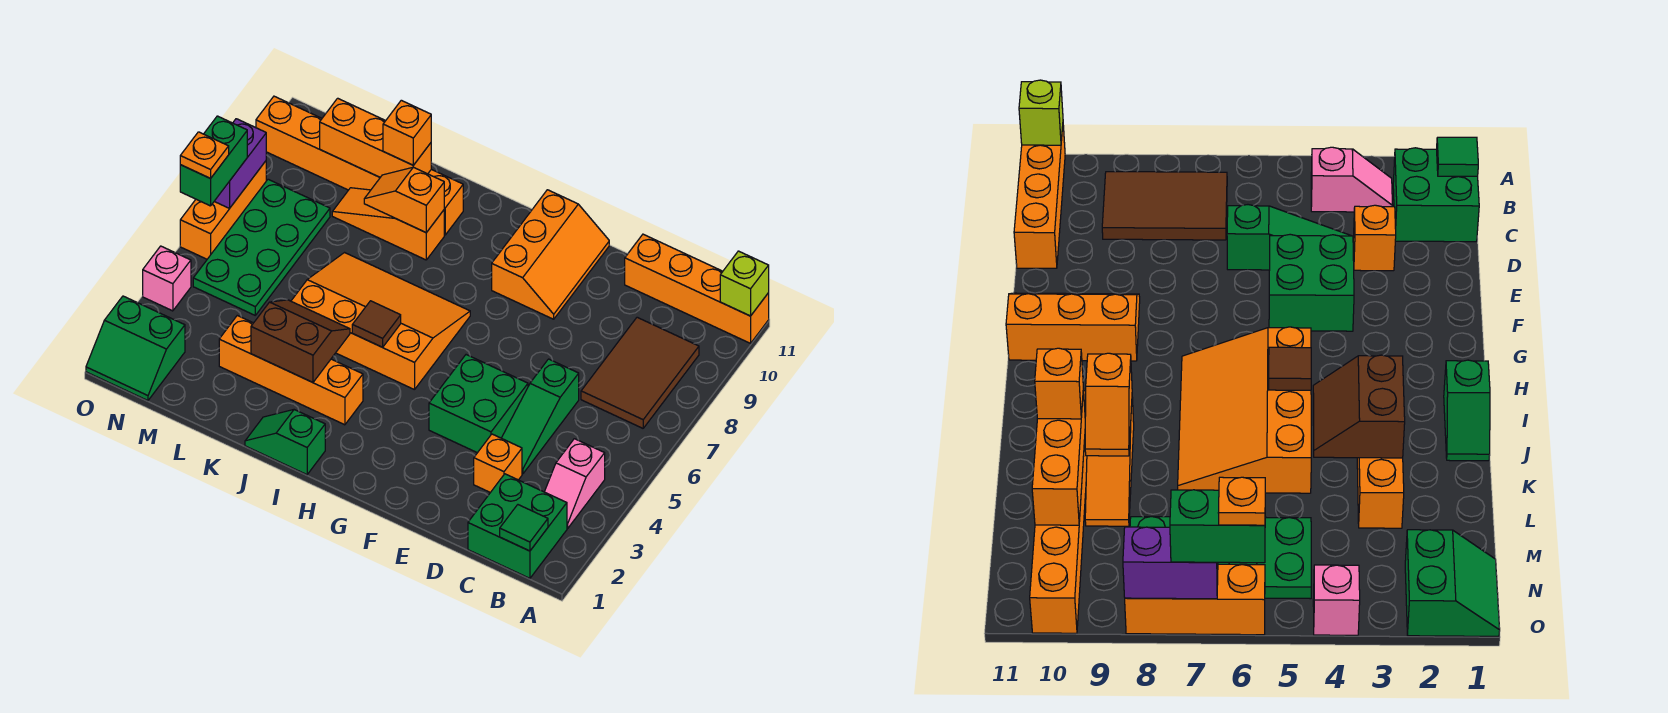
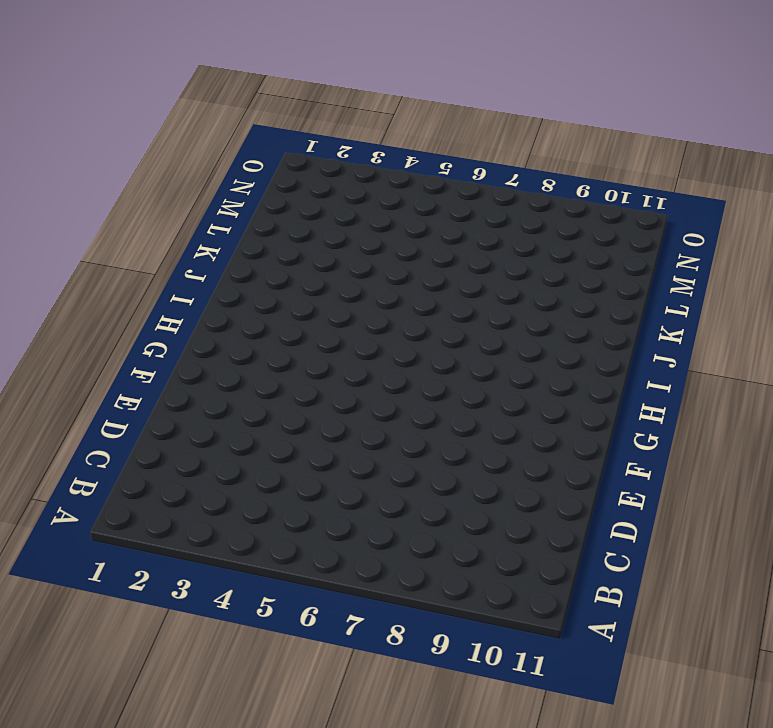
none -> orange 1x4 brick [625,234,769,343]
none -> green 2x2 brick [468,474,567,578]
none -> pink 1x2 slope [545,439,605,528]

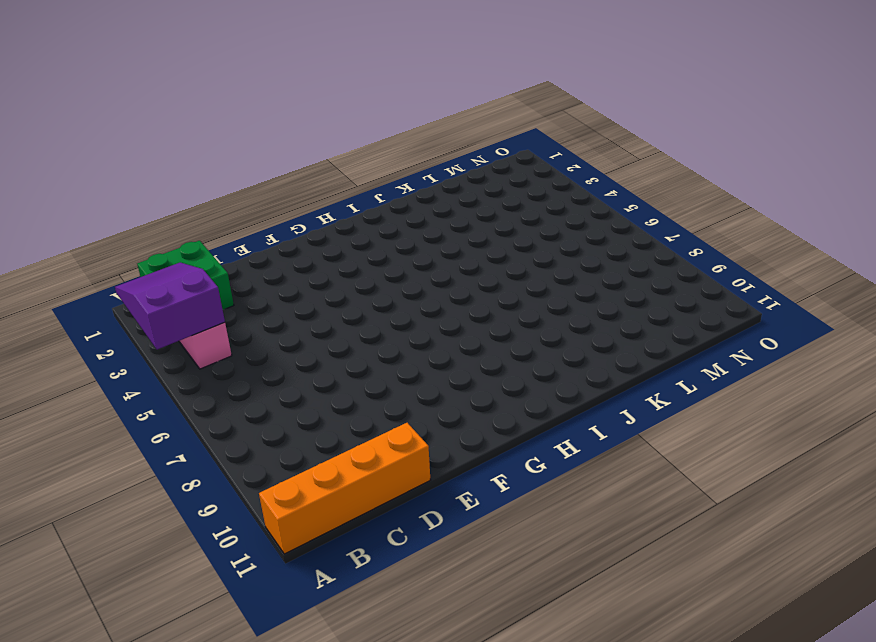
purple 2x3 slope [115,262,225,349] -> none
none -> brown 2x3 tile [581,317,699,428]
none -> orange 1x1 brick [474,434,522,493]
none -> green 1x3 slope [502,359,579,474]

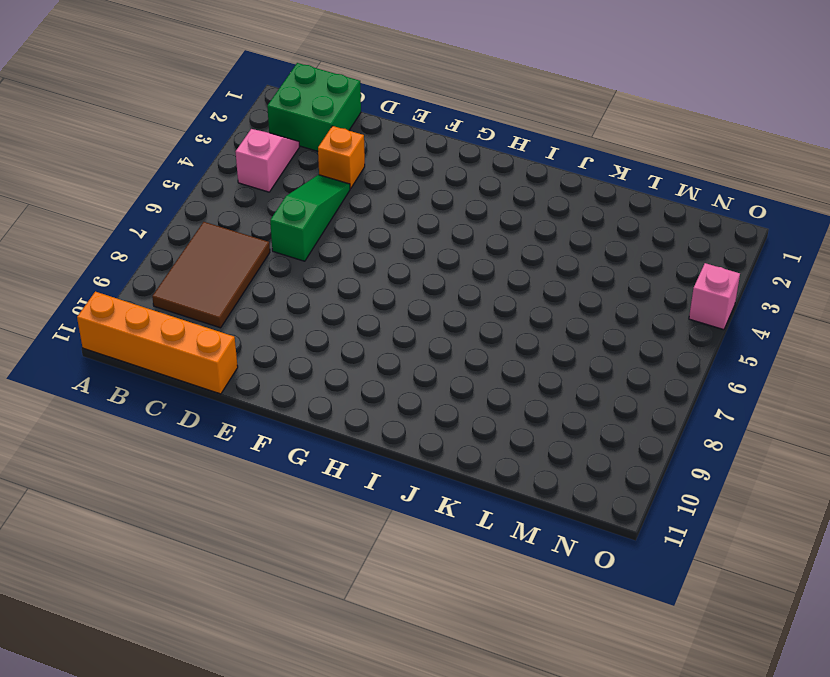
none -> green 2x2 brick [429,355,528,453]
none -> orange 2x3 slope [492,190,609,319]
none -> orange 3x4 slope [291,253,470,390]

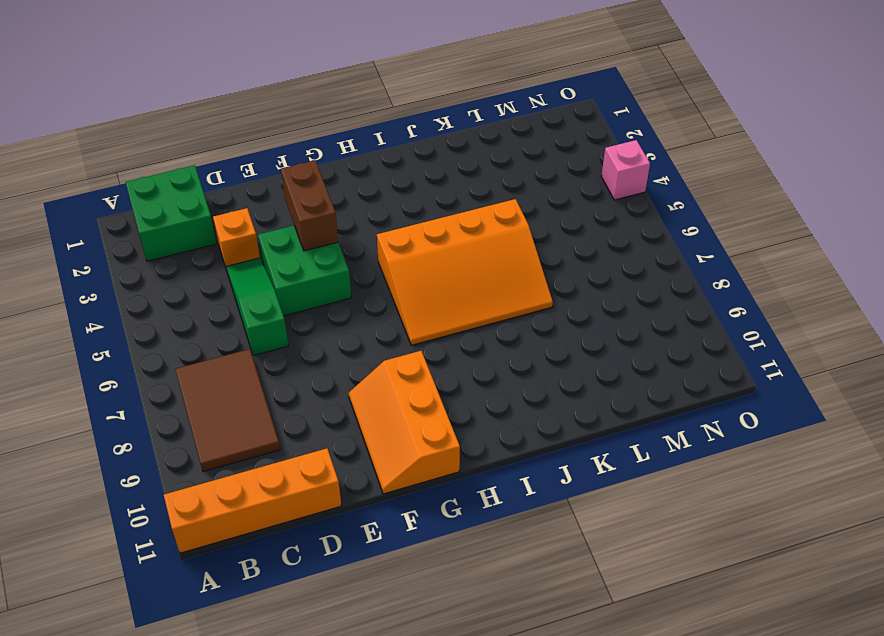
brown 1x2 brick [281,160,338,251] -> none
none -> pink 1x2 slope [545,439,605,528]
none -> green 1x2 slope [245,410,325,475]
none -> orange 1x4 brick [219,316,363,425]

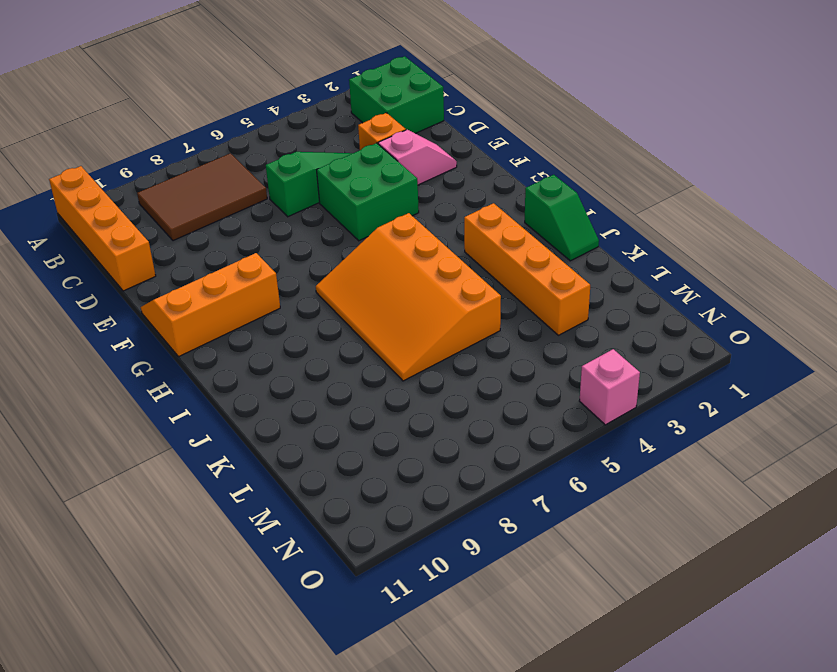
pink 1x2 slope [378,130,457,185] -> pink 1x2 slope moved to [545,439,605,528]
none -> orange 1x3 slope [332,188,444,260]
none -> orange 1x6 brick [256,96,463,235]
none -> green 2x4 plate [193,179,330,315]

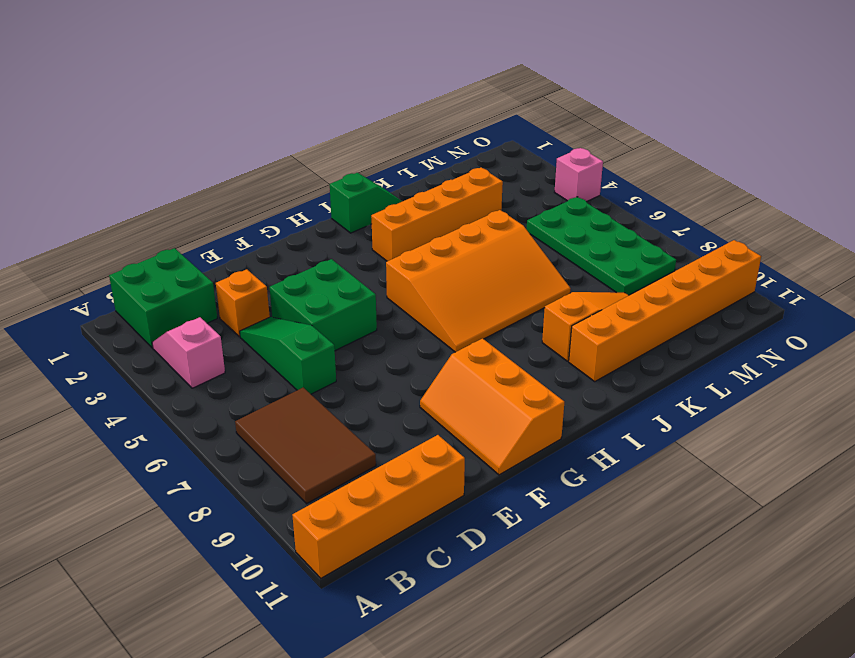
none -> green 2x2 slope [86,296,185,401]
none -> orange 1x3 brick [180,161,266,259]
none -> lime 1x1 brick [720,251,769,316]

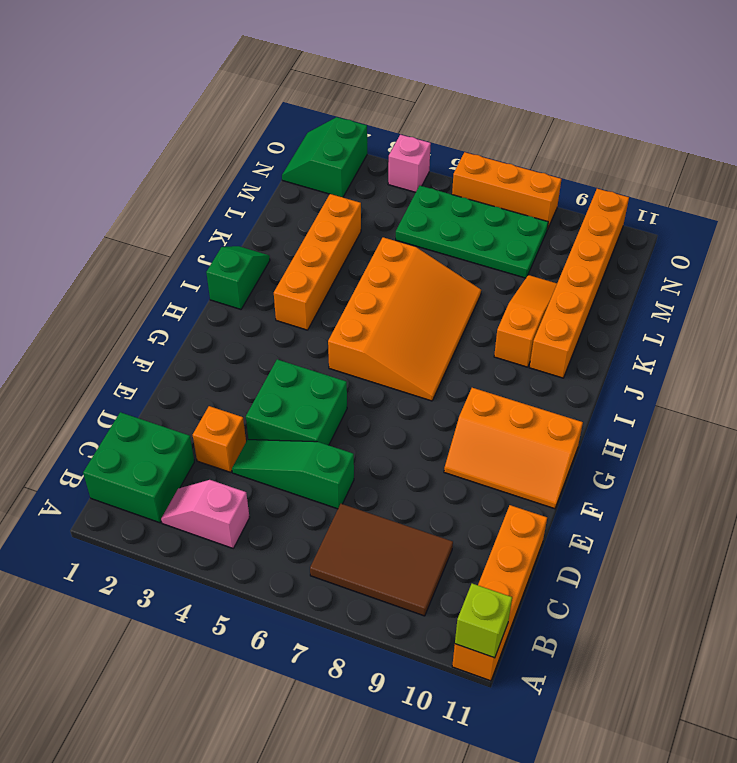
none -> green 1x1 tile [500,505,548,551]
none -> brown 1x1 tile [352,301,401,347]
none -> brown 2x2 slope [251,300,350,382]

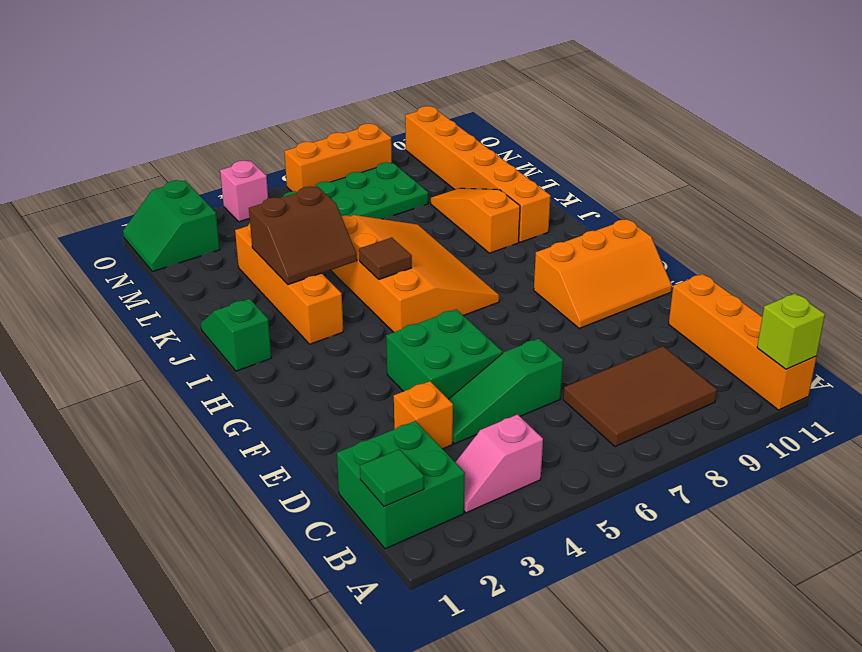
brown 2x2 slope [249,186,357,285] -> brown 2x2 slope turned to [251,300,350,382]
none -> orange 1x2 slope [364,167,444,232]
none -> orange 1x3 brick [320,98,431,177]
none -> purple 1x2 brick [214,119,266,209]

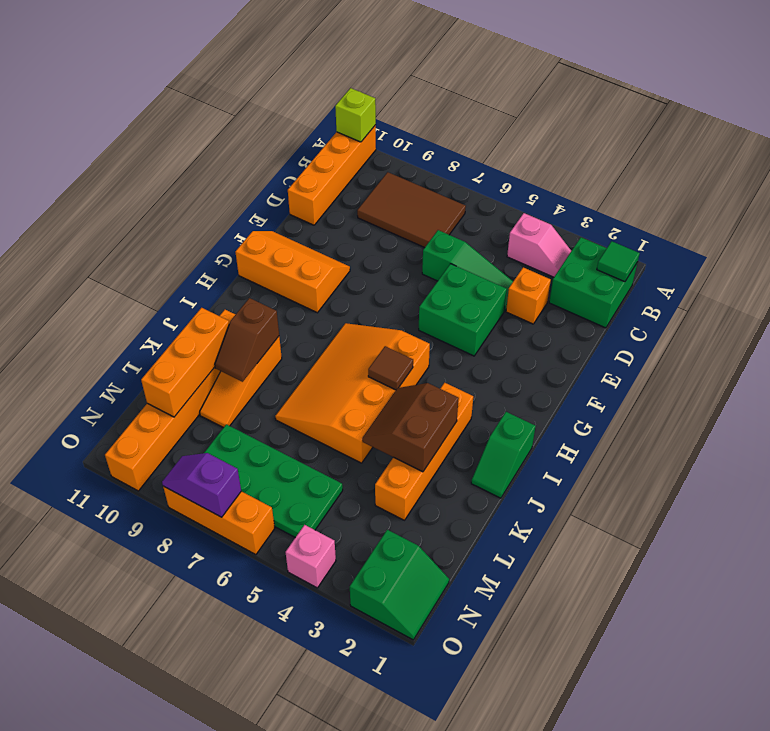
brown 1x2 slope [215,298,279,382] -> orange 1x2 slope [364,167,444,232]
purple 1x2 slope [162,453,241,517] -> purple 1x2 brick [214,119,266,209]
none -> orange 1x1 brick [383,100,431,165]
none -> green 1x2 brick [180,116,247,206]
none -> orange 1x1 plate [180,132,229,178]

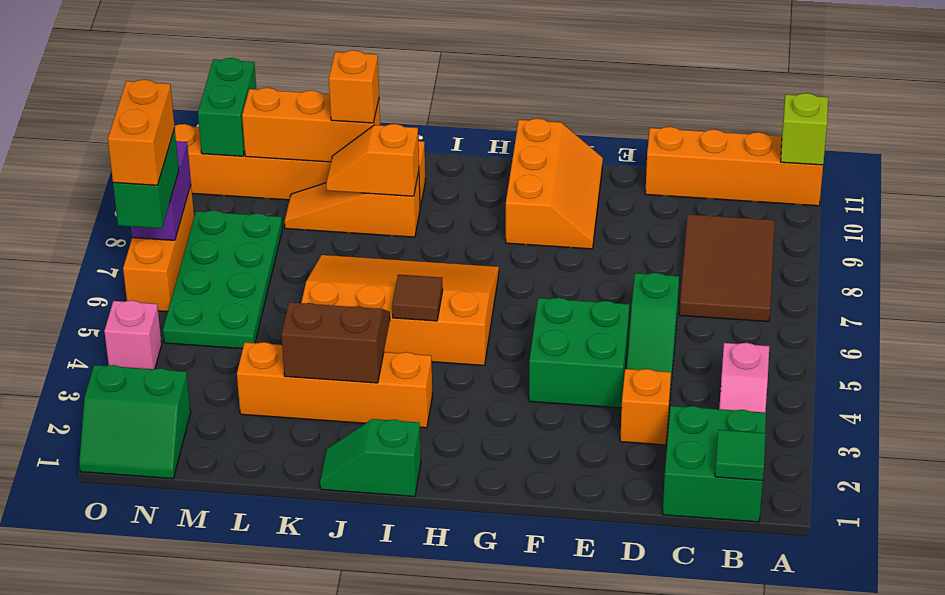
green 1x2 brick [198,58,256,156] -> none
orange 1x2 brick [108,80,175,185] -> orange 1x1 plate [180,132,229,178]

